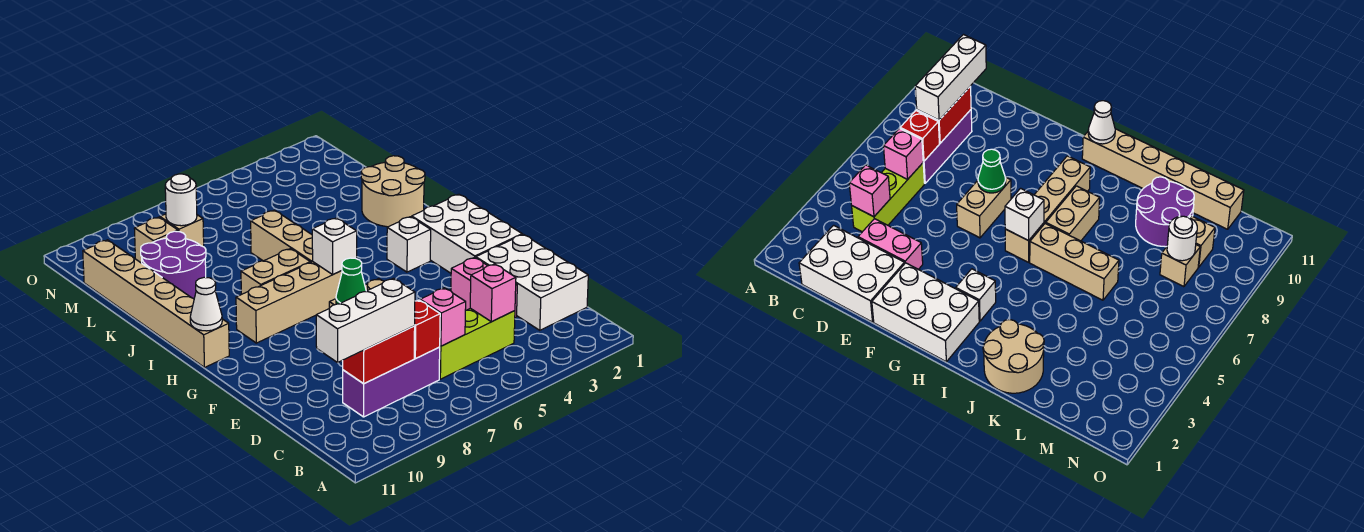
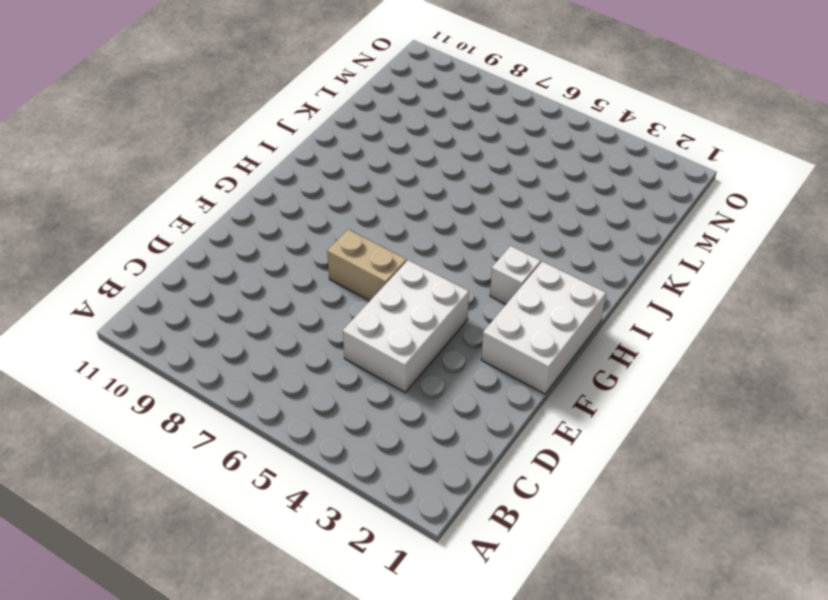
white 2x3 brick [343,260,469,392] -> white 2x3 brick moved to [476,234,588,330]
none -> lime 1x3 brick [439,308,515,379]
none -> purple 1x3 brick [343,347,440,417]
none -> pink 1x2 brick [451,257,517,317]

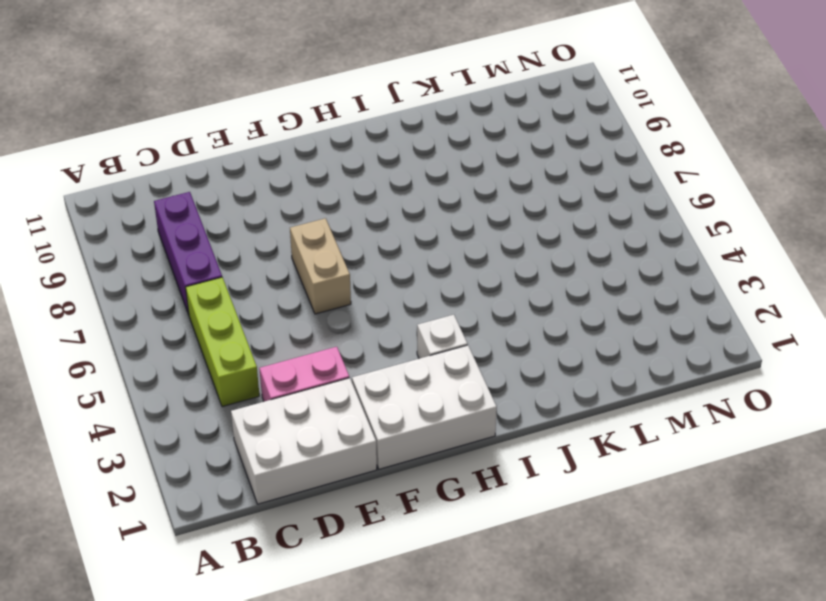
none -> tan 1x4 brick [236,262,342,343]
none -> tan 1x6 brick [83,240,229,368]
none -> tan 1x3 brick [251,210,313,263]

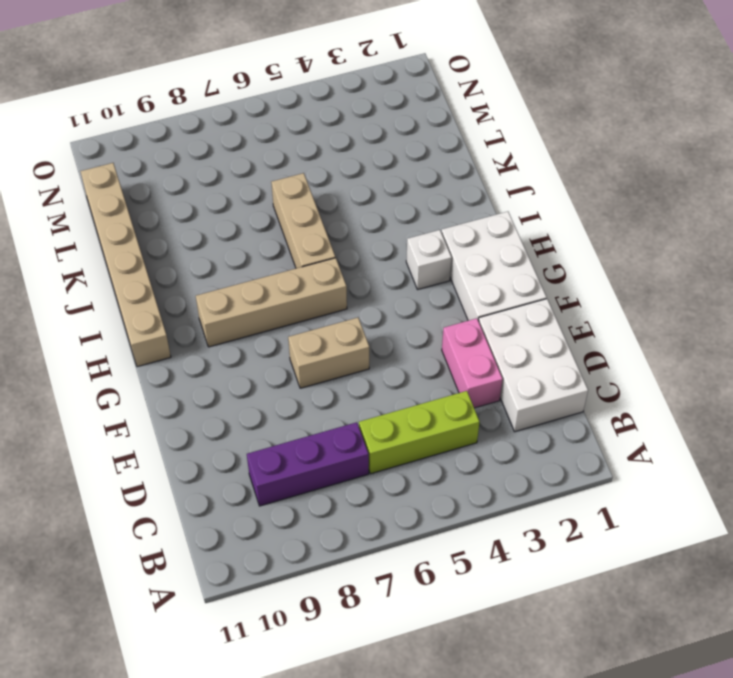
none -> tan 1x2 brick [241,249,310,294]
none -> tan 2x2 round brick [361,156,425,227]
none -> purple 2x2 round brick [141,231,206,299]

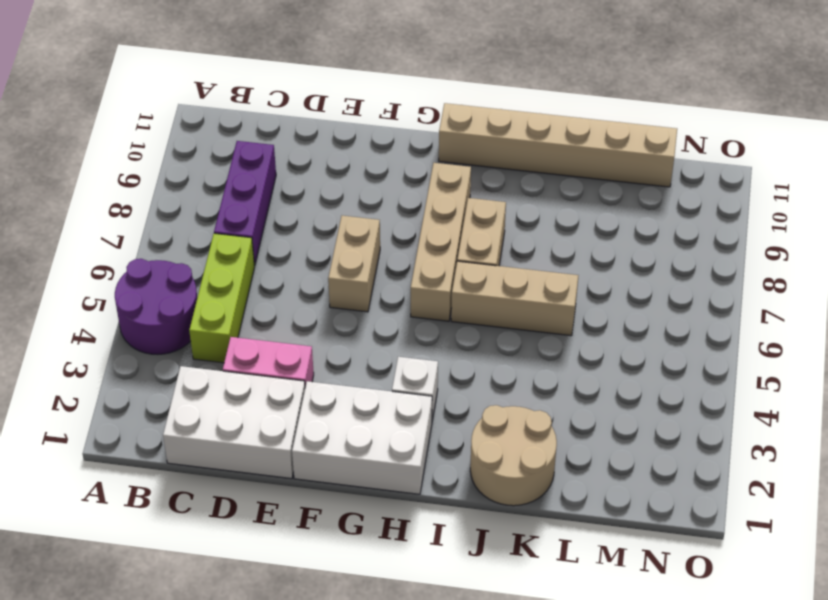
purple 2x2 round brick [115,259,197,354] -> purple 2x2 round brick moved to [141,231,206,299]
none -> tan 1x1 brick [160,214,204,247]
none -> tan 1x1 brick [134,217,178,263]
none -> pink 1x1 brick [470,264,516,322]

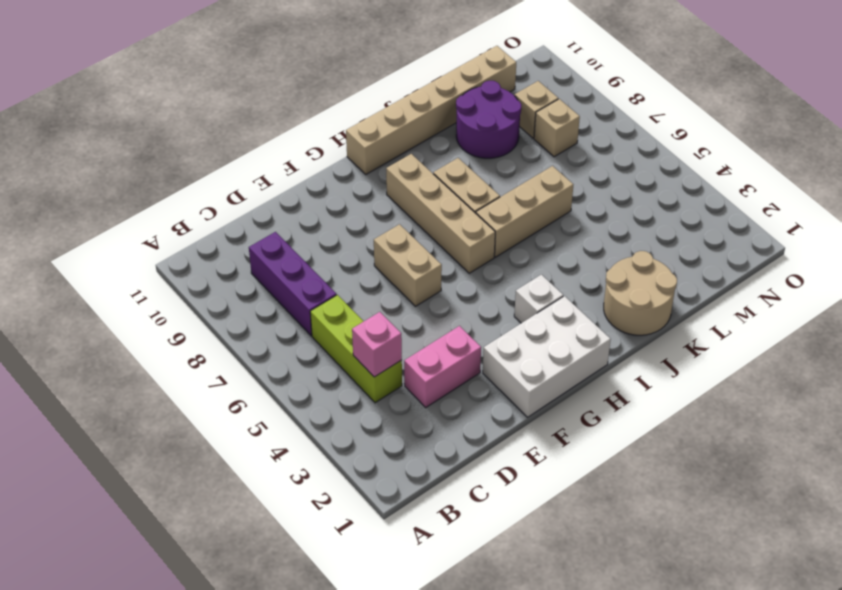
none -> white 2x3 brick [476,234,588,330]
none -> pink 1x1 brick [420,288,466,346]
none -> red 1x1 brick [414,300,440,359]

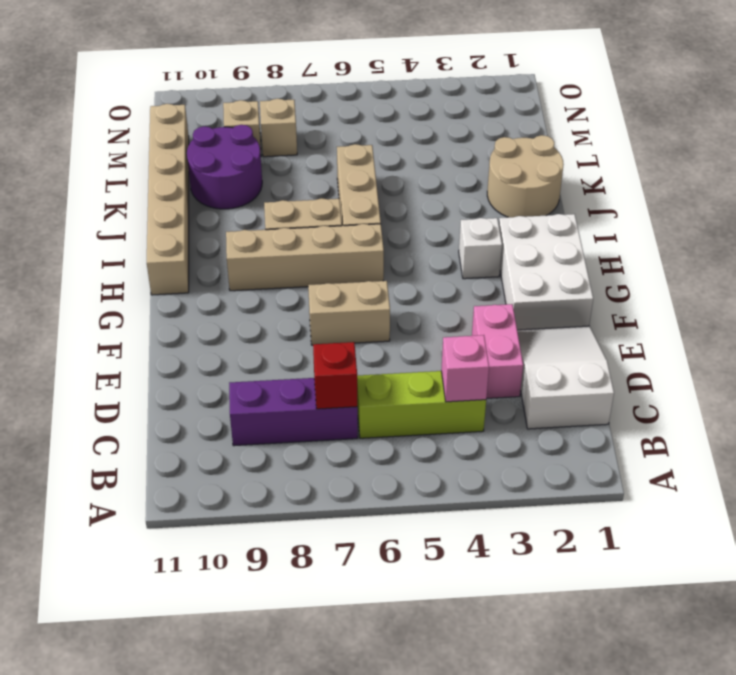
white 2x3 slope [517,326,614,429] -> white 2x3 brick [476,234,588,330]
none -> pink 1x1 brick [420,288,466,346]
none -> red 1x2 brick [343,326,415,384]
none -> green 1x1 cone [336,258,366,304]

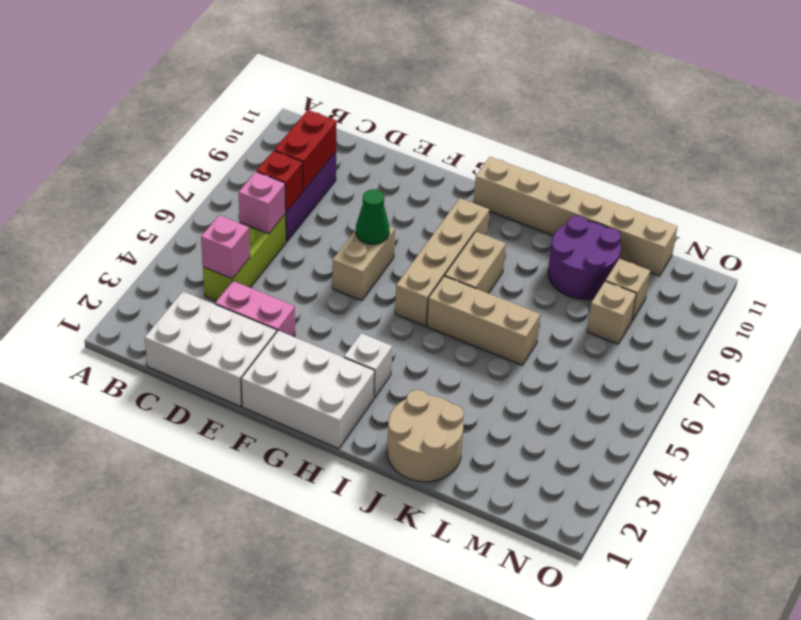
none -> white 1x1 brick [312,218,357,274]
none -> white 1x1 cone [190,277,222,331]
none -> white 1x1 round brick [165,174,197,226]

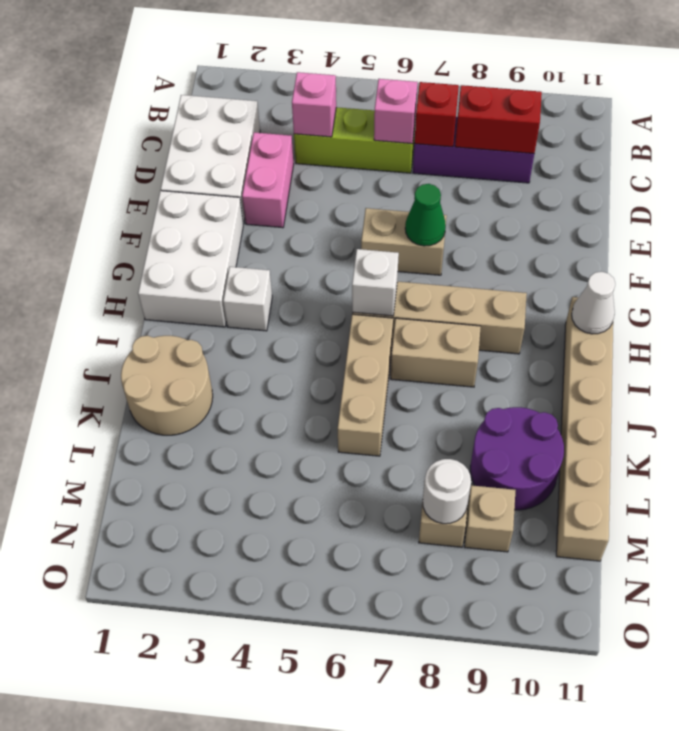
none -> white 1x3 brick [316,278,415,362]

